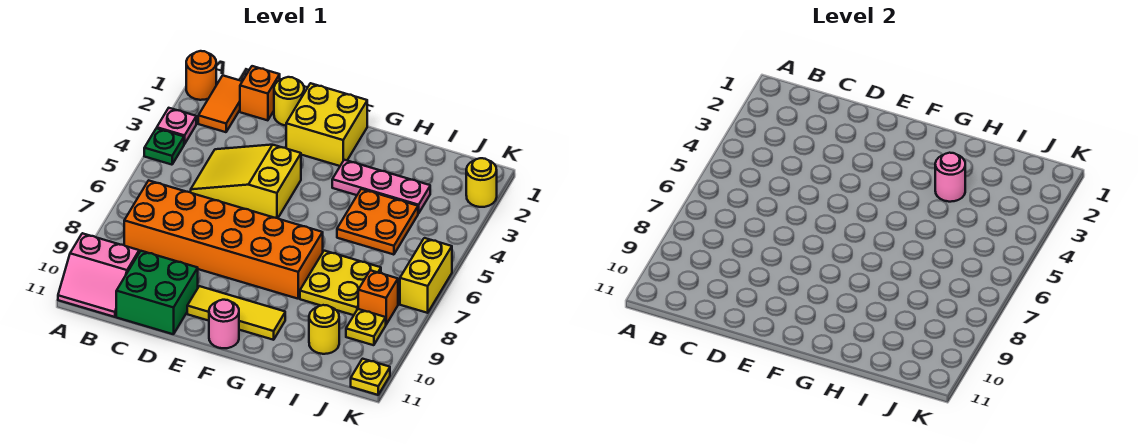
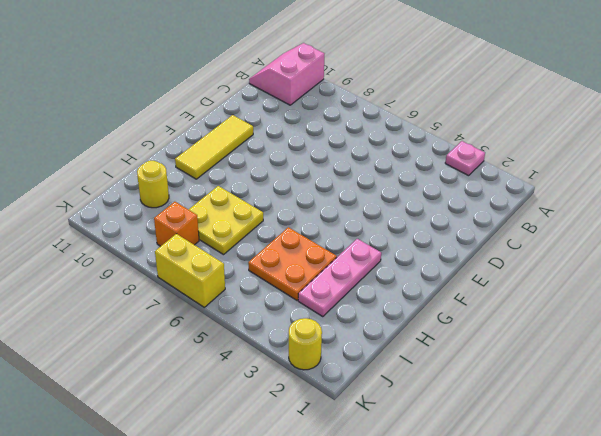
none -> orange 1x1 round brick [186,51,216,100]
none -> green 1x1 plate [144,128,184,165]
none -> orange 1x2 tile [198,76,242,132]

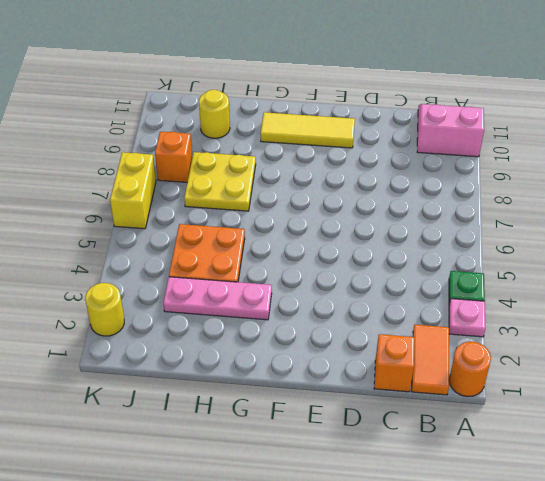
none -> orange 2x6 brick [124,180,323,299]
none -> yellow 2x3 slope [191,145,301,218]
none -> green 2x2 brick [116,251,198,334]

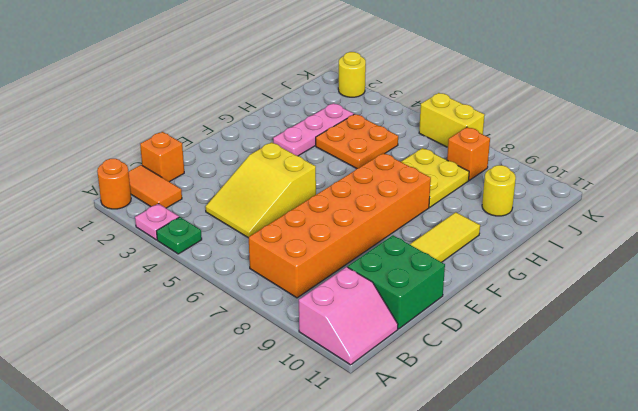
none -> yellow 1x1 round brick [274,77,304,125]
none -> yellow 2x2 brick [286,83,367,166]
none -> pink 1x1 round brick [209,300,239,348]

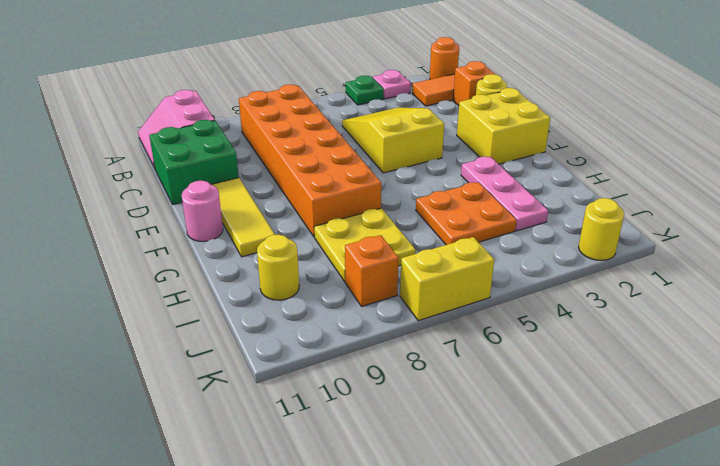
none -> yellow 1x1 plate [346,309,386,345]
none -> yellow 1x1 plate [351,359,390,395]
none -> pink 1x1 round brick [935,153,965,202]

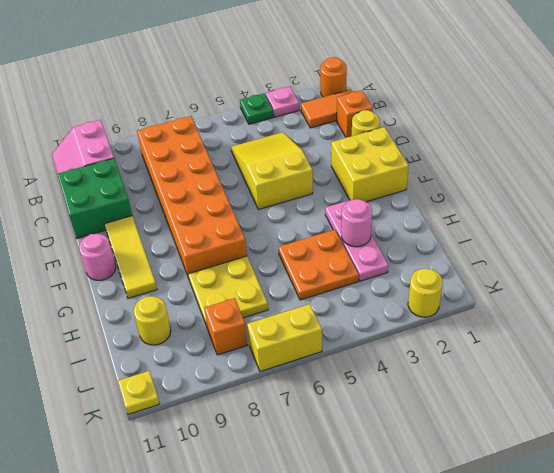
none -> yellow 1x1 plate [346,309,386,345]

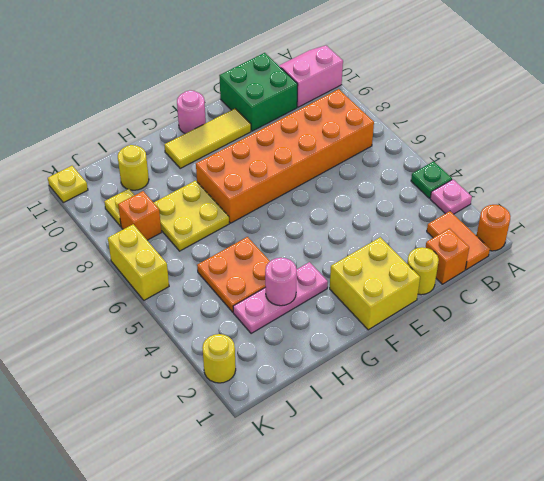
none -> yellow 2x3 slope [191,145,301,218]

